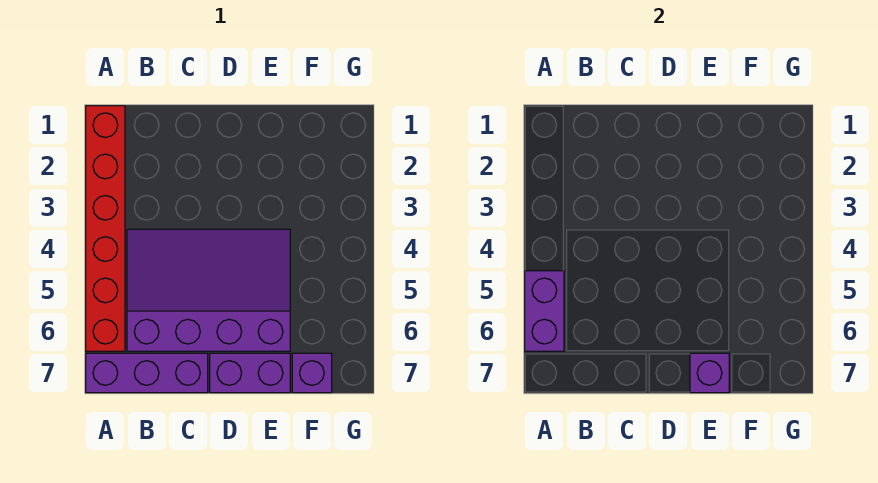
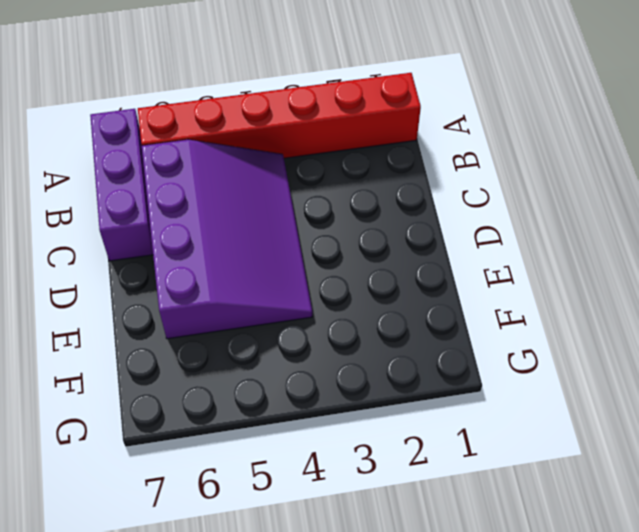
none -> purple 1x2 brick [210,353,290,393]
none -> purple 1x1 brick [292,353,332,393]

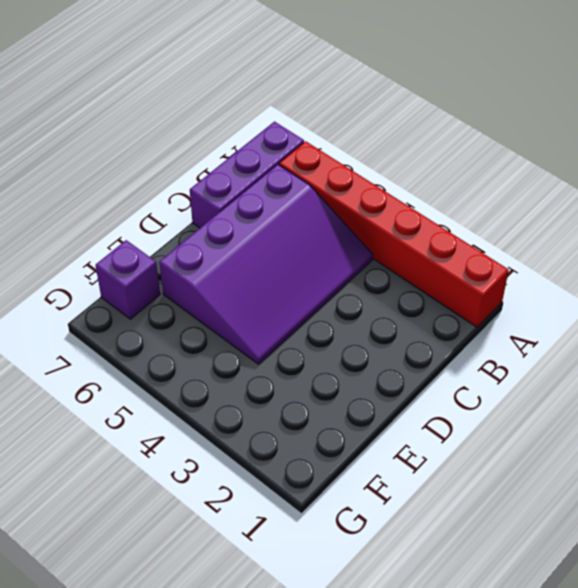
none -> purple 1x2 brick [210,353,290,393]
none -> purple 1x2 brick [525,271,564,351]

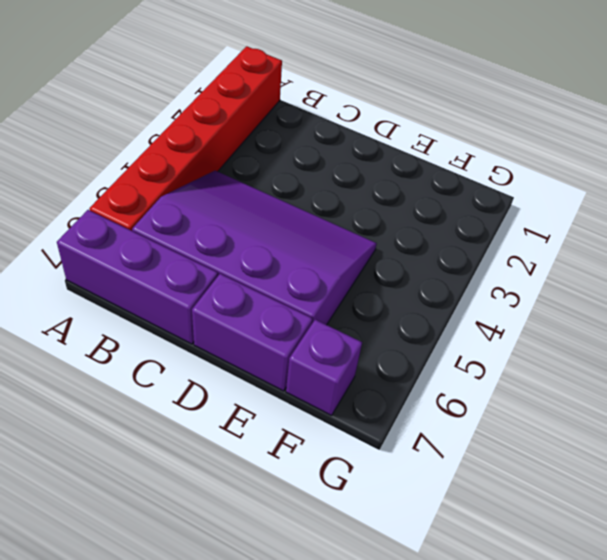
none -> purple 1x2 brick [525,271,564,351]
none -> purple 1x1 brick [690,353,729,393]

